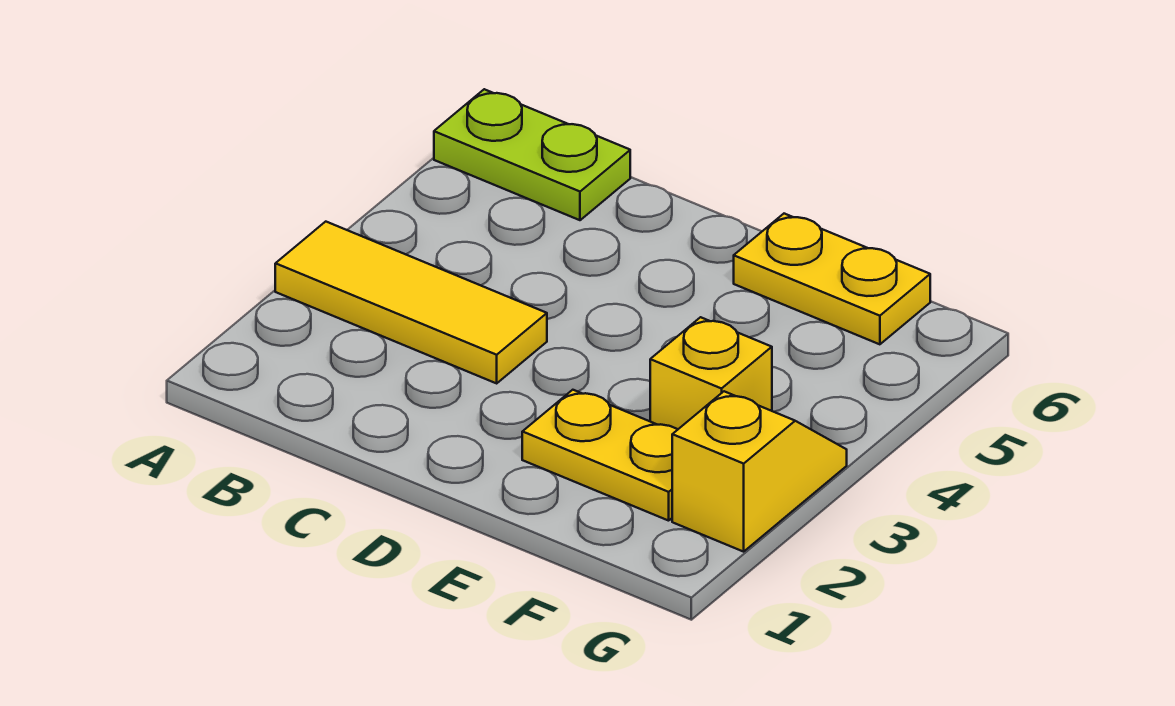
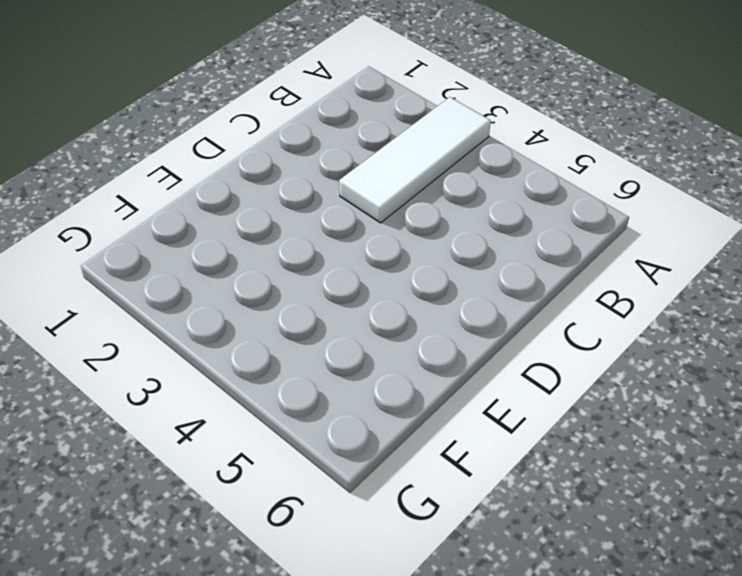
white 1x3 tile [339,97,491,223] -> yellow 1x3 tile [275,222,547,383]
none -> lime 1x2 plate [434,89,630,220]
none -> yellow 1x2 plate [522,390,678,521]

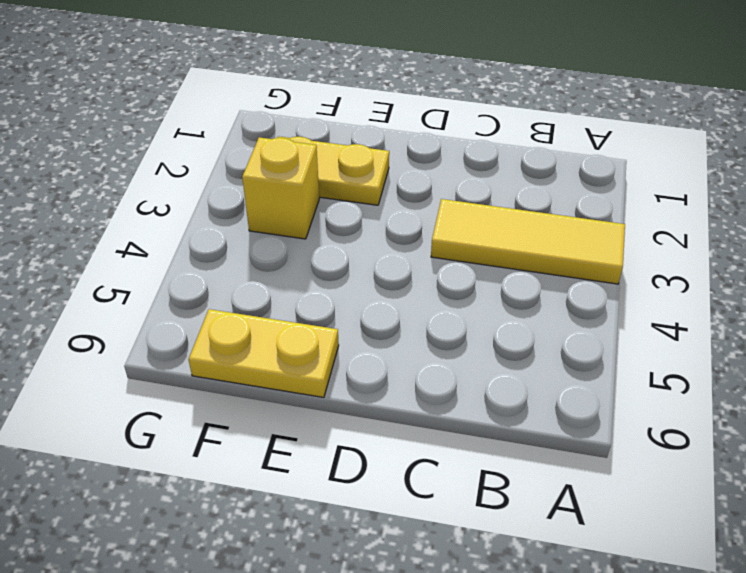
none -> lime 1x2 plate [434,89,630,220]
none -> yellow 1x2 slope [672,391,847,552]

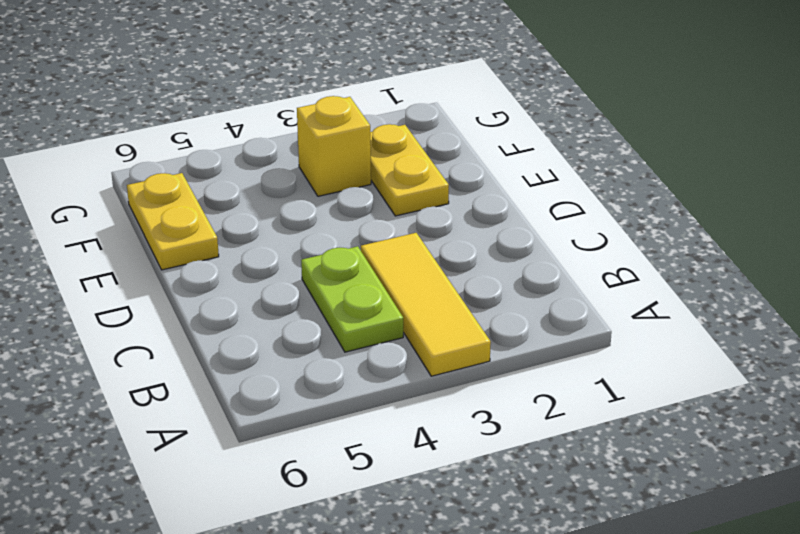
lime 1x2 plate [301,246,403,352] -> lime 1x2 plate moved to [434,89,630,220]
none -> yellow 1x2 slope [672,391,847,552]

